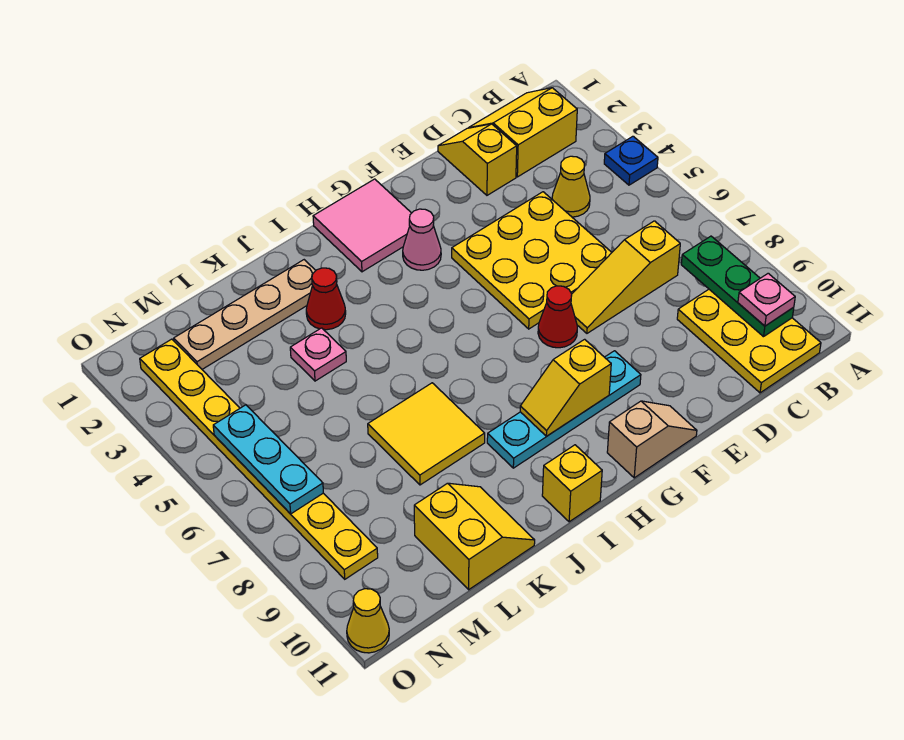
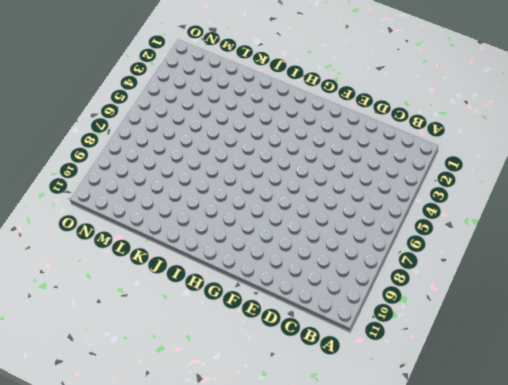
none -> blue 1x1 plate [604,136,658,185]
none -> yellow 2x2 slope [469,88,577,177]
none -> yellow 2x3 plate [677,289,821,393]

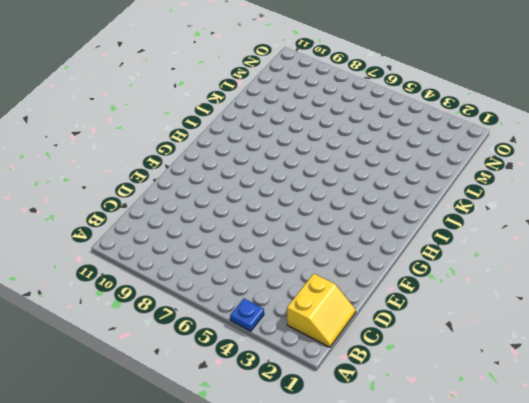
none -> yellow 2x3 plate [677,289,821,393]
none -> yellow 1x1 cone [552,156,590,217]
none -> yellow 1x3 slope [571,221,680,333]

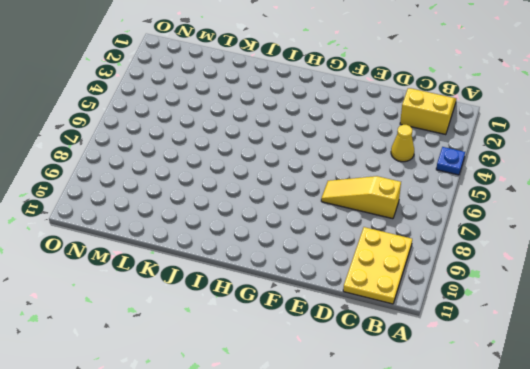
none -> yellow 1x2 slope [438,124,517,195]
none -> yellow 3x3 plate [452,192,612,329]
none -> red 1x1 cone [538,286,577,348]

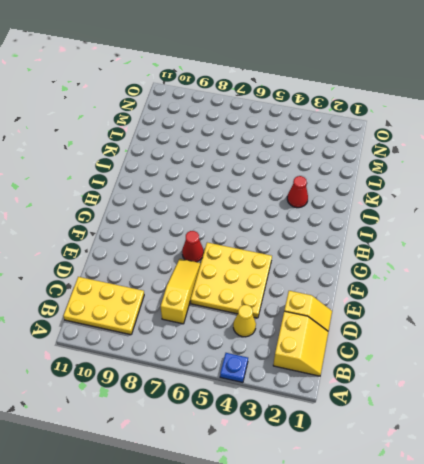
none -> cyan 1x4 plate [487,351,641,468]
none -> tan 1x2 slope [607,401,697,478]
none -> pink 2x2 tile [313,179,411,272]

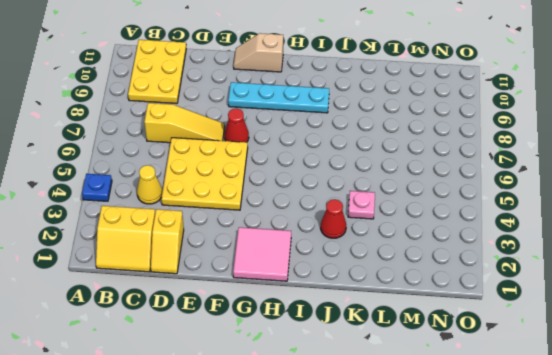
none -> pink 1x1 cone [403,209,441,270]
none -> yellow 1x1 brick [542,445,602,522]
none -> tan 1x4 plate [174,260,316,369]

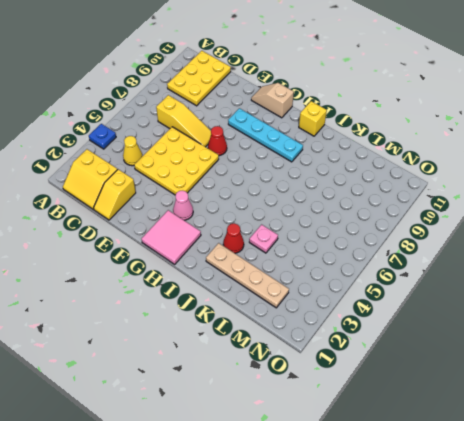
none -> yellow 2x2 tile [368,383,485,485]
none -> yellow 2x2 slope [414,483,535,590]
none -> yellow 1x8 plate [140,339,378,579]

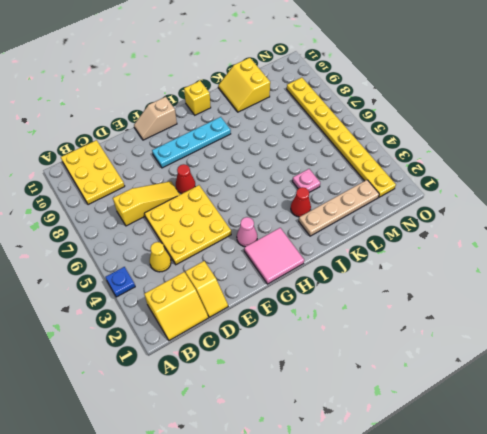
none -> yellow 2x2 tile [368,383,485,485]
none -> yellow 1x1 cone [347,589,389,653]
none -> green 1x3 plate [681,236,794,337]

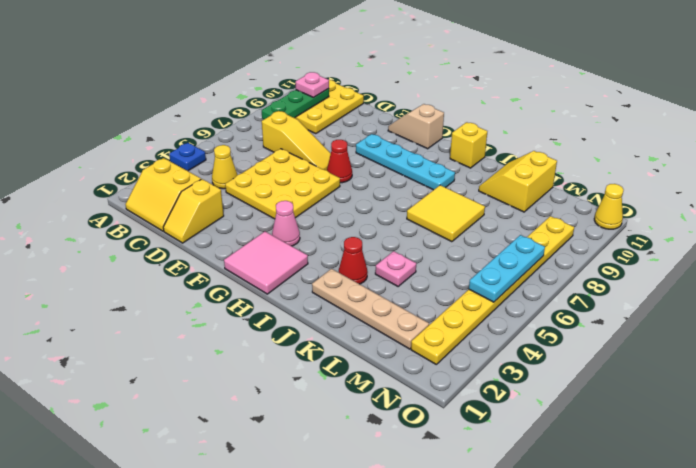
none -> yellow 1x2 slope [520,339,611,436]

